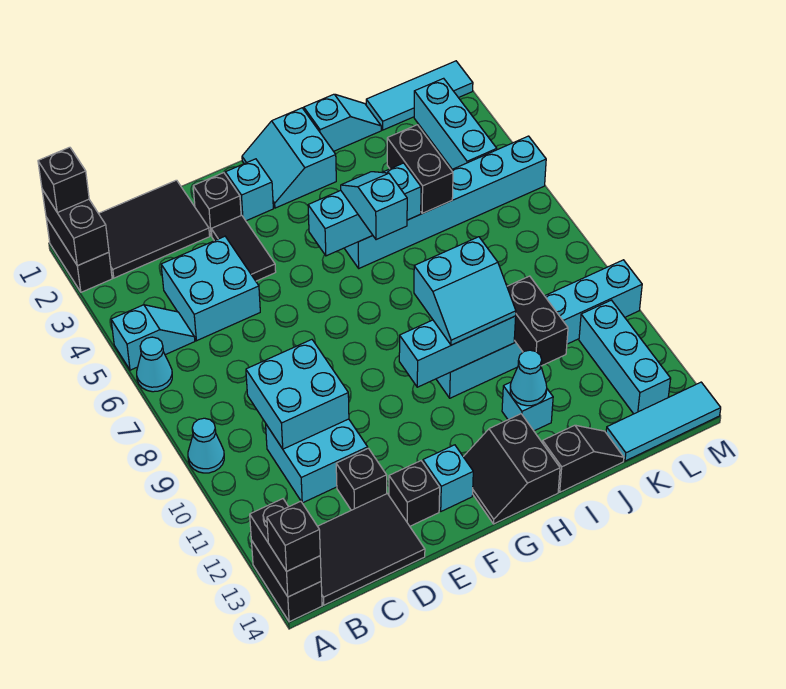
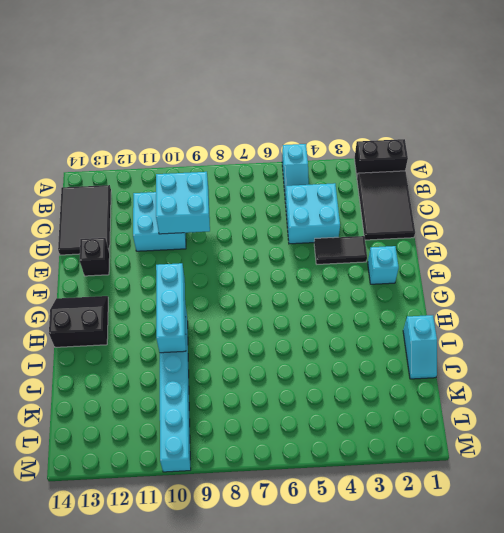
none -> cyan 1x1 cone [137,337,172,392]
none -> cyan 1x1 cone [188,418,224,473]
none -> black 1x2 brick [251,540,322,622]
none -> black 1x1 brick [336,448,387,510]

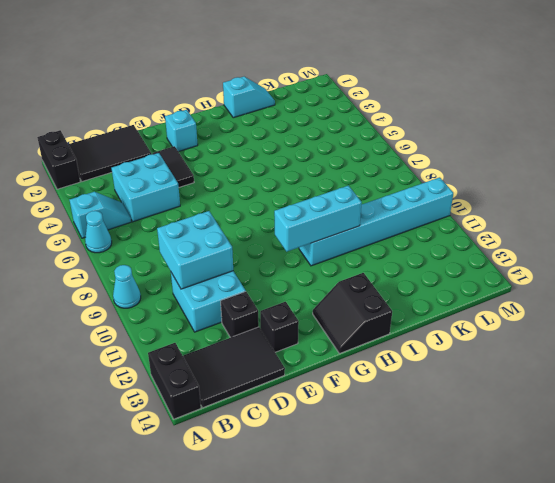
none -> black 1x1 brick [193,173,241,236]
none -> cyan 1x1 brick [423,445,473,511]
none -> cyan 2x2 slope [242,108,336,208]
none -> cyan 1x6 brick [344,136,546,268]

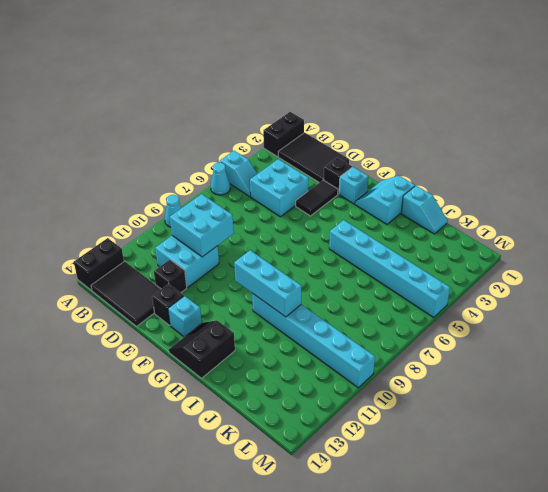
none -> cyan 1x1 brick [502,382,553,431]
none -> black 1x2 slope [543,425,624,492]
none -> cyan 1x3 tile [366,61,473,130]
none -> cyan 1x3 tile [606,382,721,461]

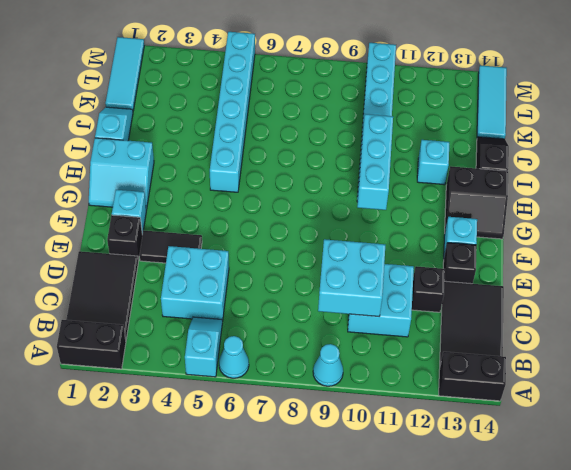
none -> cyan 1x3 brick [414,78,497,169]
none -> cyan 1x3 brick [579,300,671,414]
none -> black 1x2 brick [42,190,109,266]
none -> black 1x2 brick [250,499,321,597]

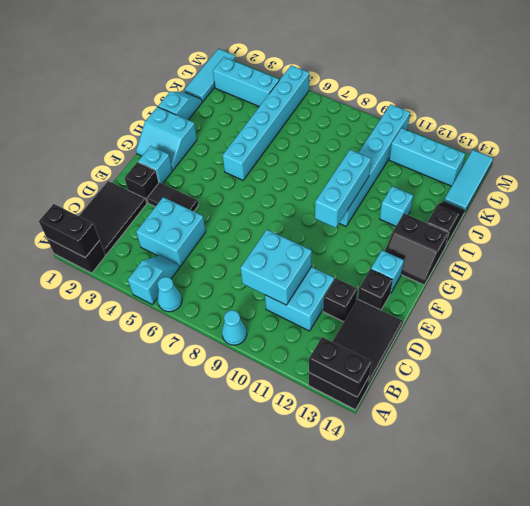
none -> cyan 1x3 brick [308,163,421,256]
none -> cyan 1x1 cone [510,350,547,406]
none -> black 1x2 brick [387,125,453,213]
none -> black 1x2 brick [507,276,568,366]

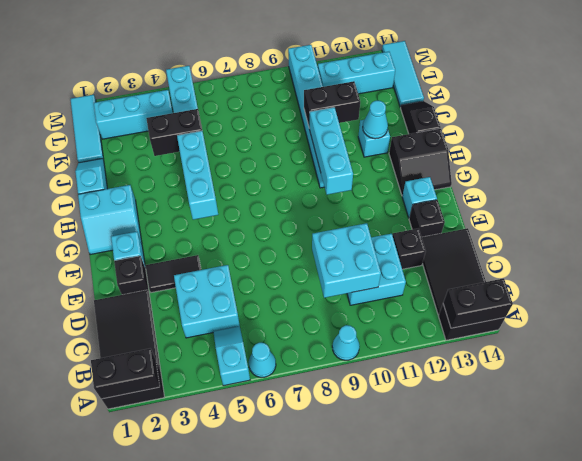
none -> black 1x1 brick [38,147,89,212]
none -> black 1x1 brick [267,501,320,571]
none -> cyan 1x2 slope [341,172,407,240]
none -> cyan 2x2 slope [414,237,516,345]

